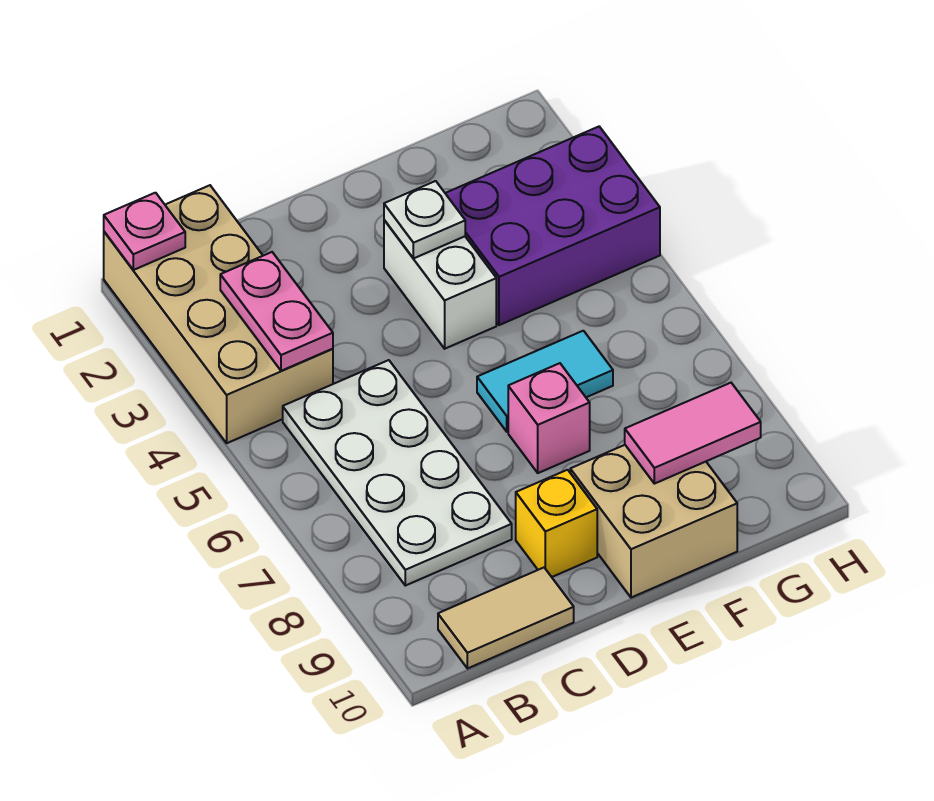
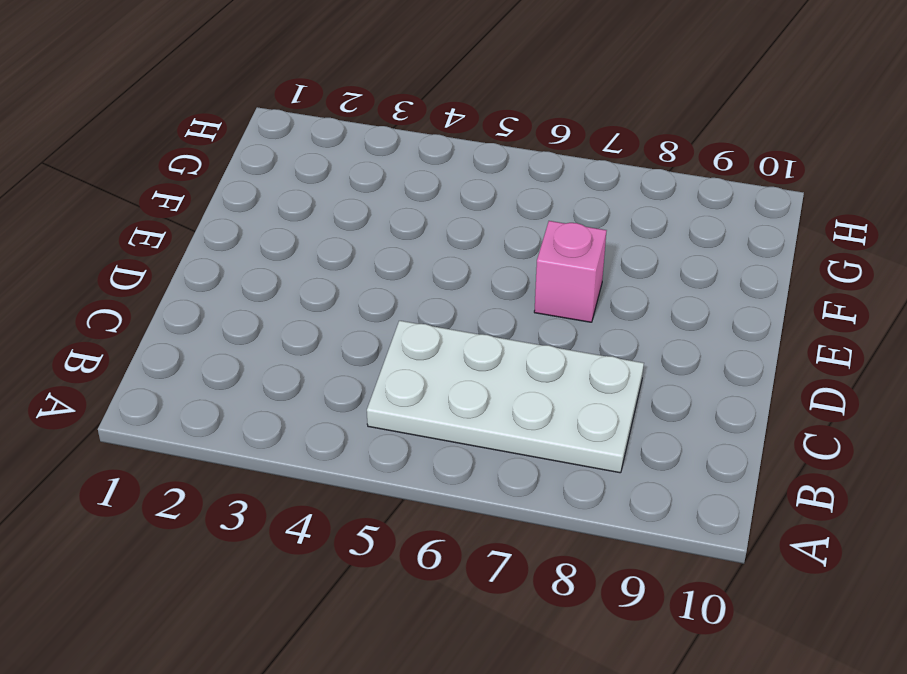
none -> tan 2x4 brick [104,185,333,443]
none -> tan 1x2 tile [438,568,574,669]
none -> yellow 1x1 brick [516,470,597,577]

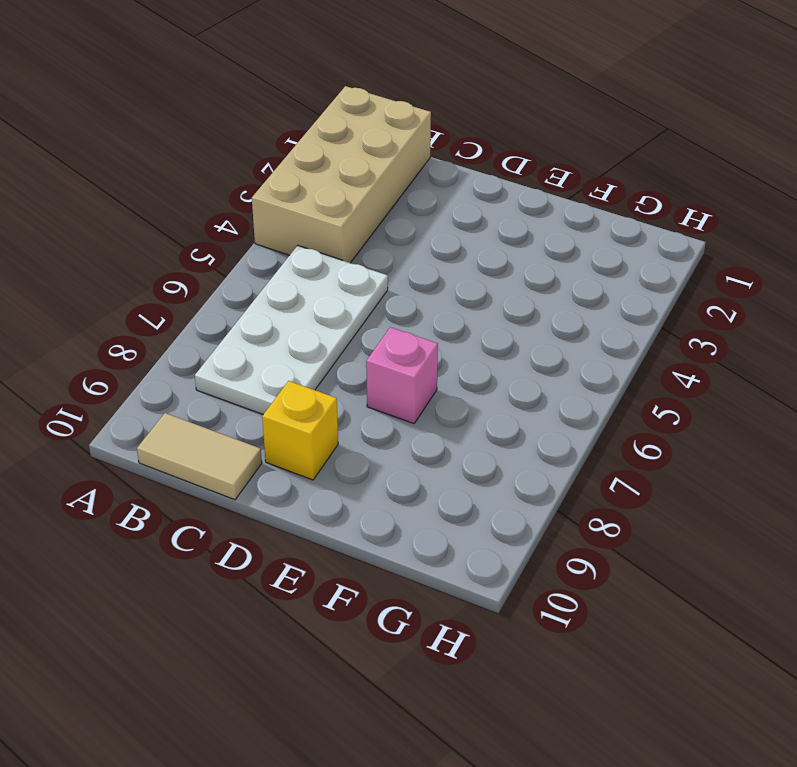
none -> white 1x2 brick [384,220,496,349]
none -> cyan 1x2 tile [477,331,613,432]
none -> tan 2x2 brick [570,445,737,598]

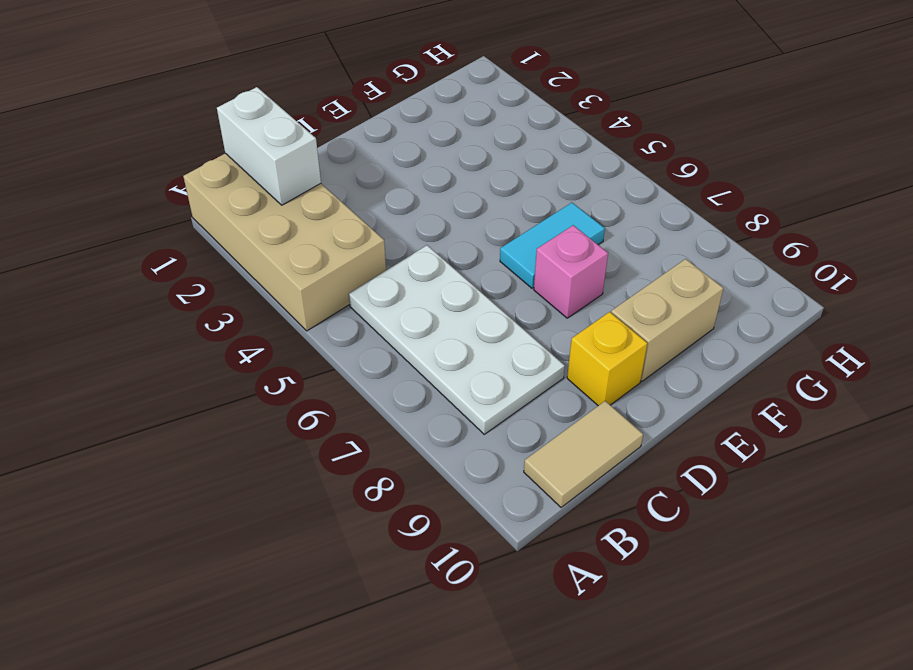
white 1x2 brick [217,87,321,205] -> white 1x2 brick moved to [384,220,496,349]
tan 1x2 brick [611,259,723,381] -> tan 2x2 brick [570,445,737,598]
none -> purple 2x3 brick [445,127,660,325]
none -> pink 1x1 plate [104,193,185,270]
none -> pink 1x2 plate [220,252,333,371]

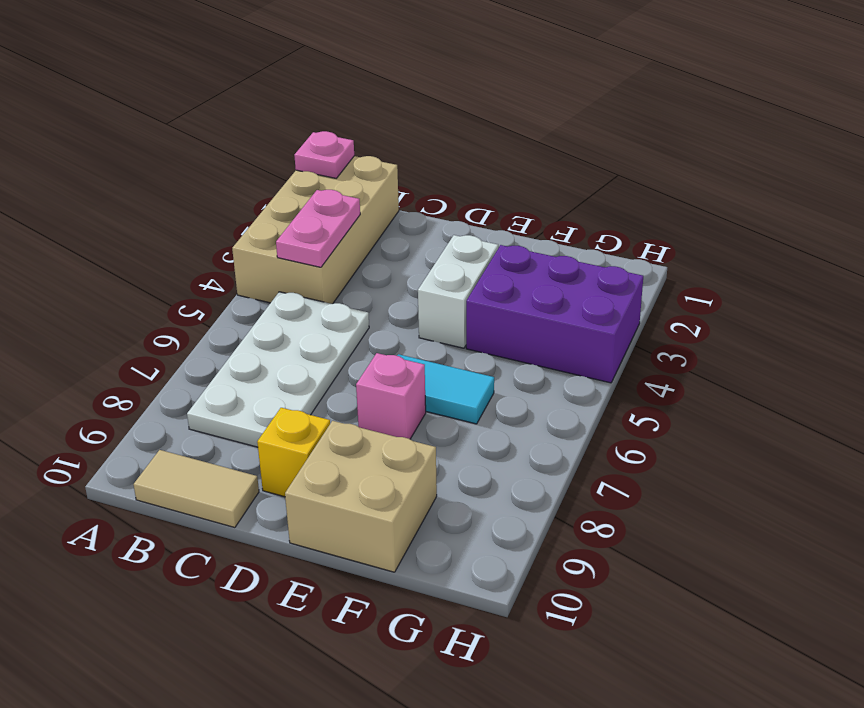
none -> white 1x1 plate [384,181,465,258]
none -> pink 1x2 tile [625,383,761,484]

